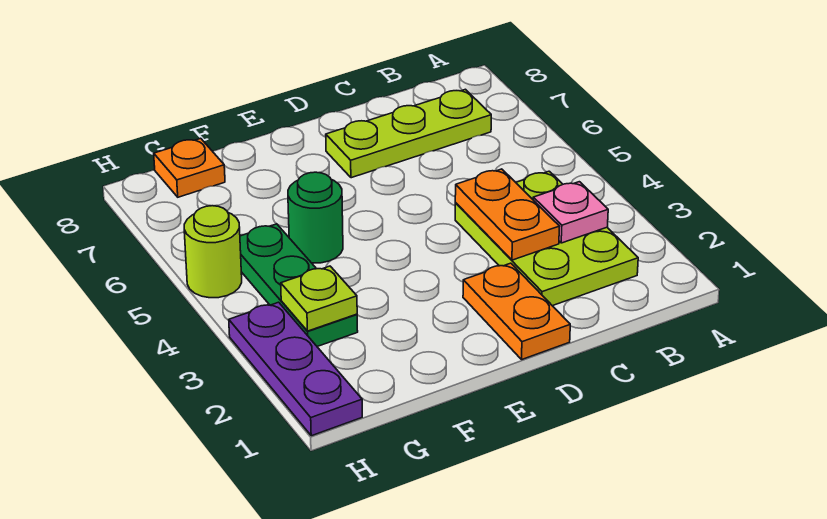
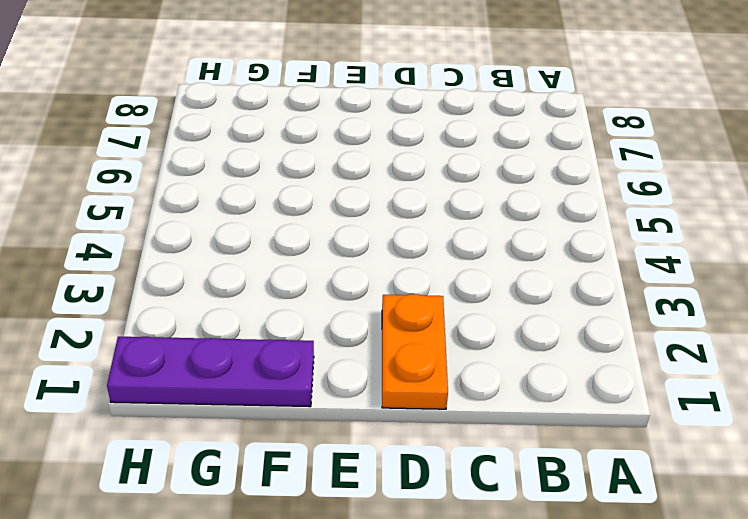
purple 1x3 plate [107,337,314,407] -> purple 1x3 plate turned to [229,302,362,436]
none -> lime 2x3 plate [455,171,638,306]
none -> lime 1x3 plate [326,89,491,178]

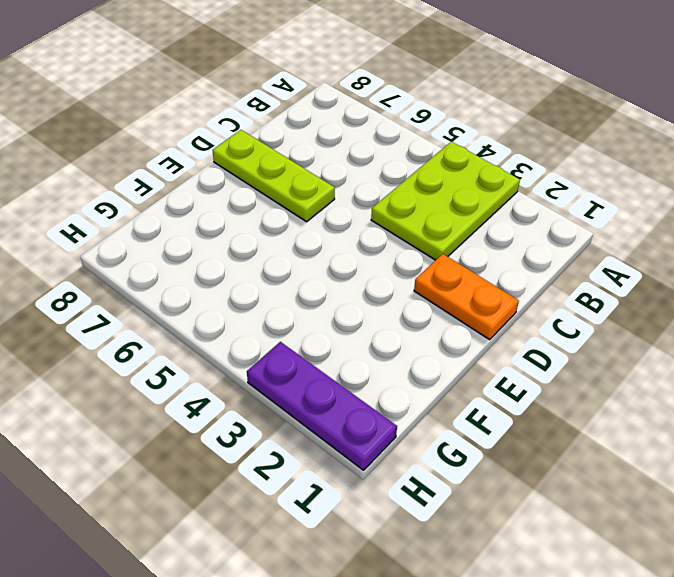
lime 2x3 plate [371,142,520,260] -> lime 2x3 plate turned to [455,171,638,306]
lime 1x3 plate [212,130,335,222] -> lime 1x3 plate turned to [326,89,491,178]
none -> green 1x1 round brick [288,172,343,263]
none -> green 1x3 plate [240,224,358,346]

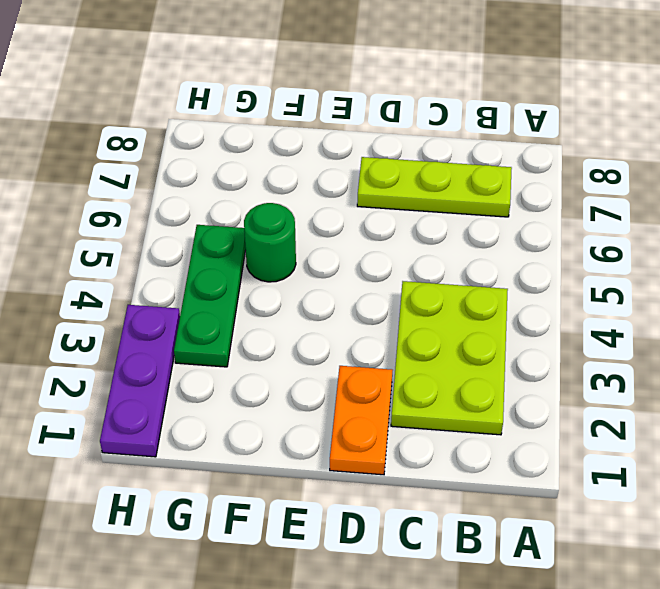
none -> orange 1x1 plate [154,138,225,197]
none -> lime 1x1 round brick [184,206,242,298]

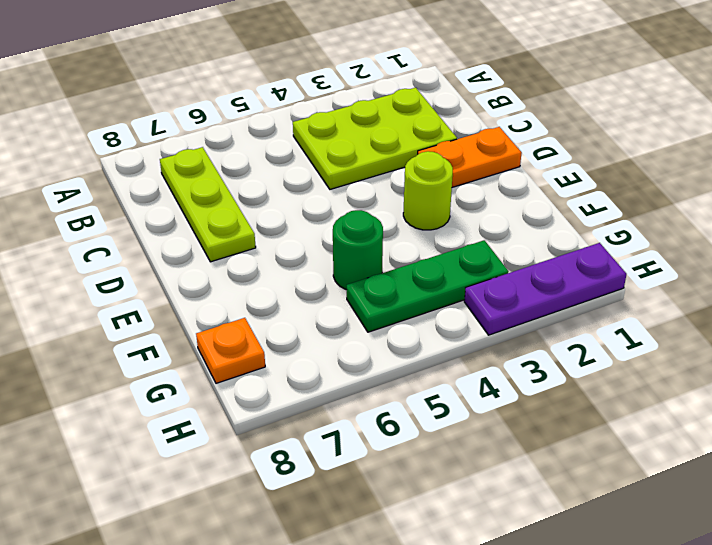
lime 1x1 round brick [403,151,453,230] -> lime 1x1 round brick moved to [184,206,242,298]
none -> pink 1x1 plate [533,182,608,243]
none -> orange 1x2 plate [455,169,559,260]

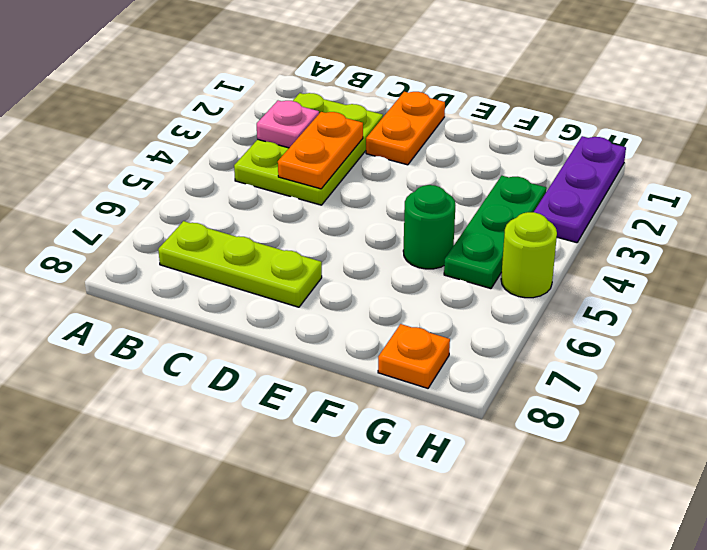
none -> lime 1x1 plate [281,266,357,331]

